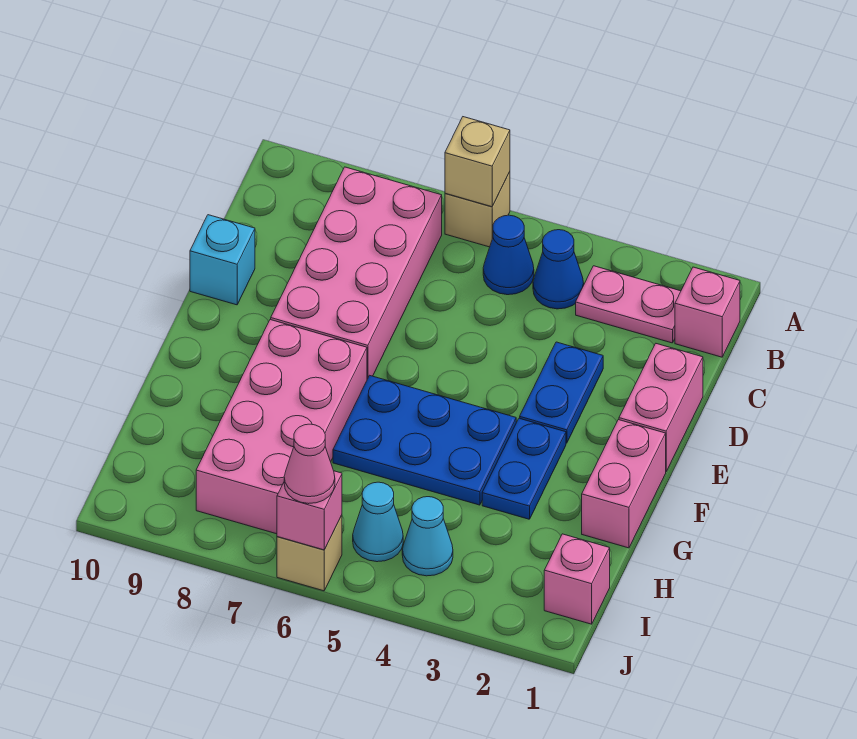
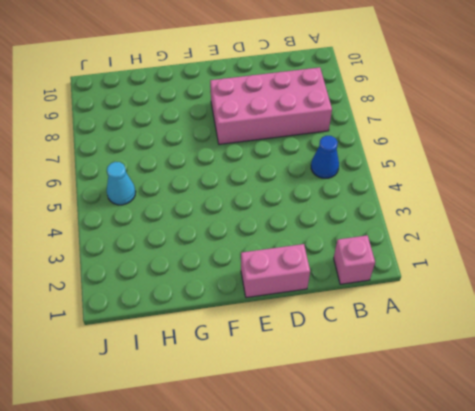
none -> tan 1x1 brick [445,172,510,247]
none -> pink 1x2 plate [576,266,681,343]
none -> blue 1x1 cone [533,230,584,309]

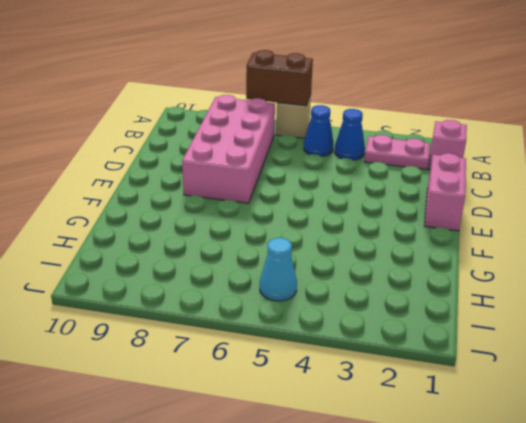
brown 1x2 brick [246,50,313,106] -> tan 1x1 brick [445,117,510,207]
none -> blue 1x2 plate [520,342,603,443]
none -> cyan 1x1 brick [190,215,255,305]
none -> pink 1x2 brick [582,420,666,548]

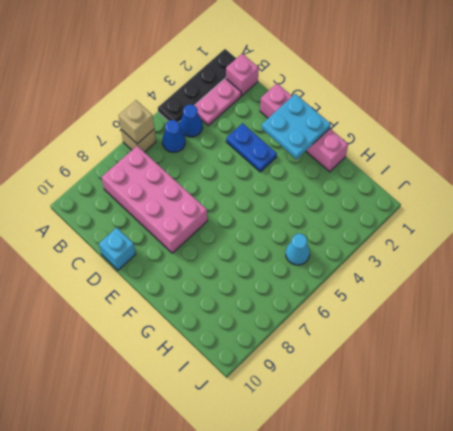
black 1x4 plate [158,49,236,122] -> none
cyan 2x2 plate [261,94,331,159] -> none
none -> blue 1x2 plate [482,418,566,519]
none -> blue 2x3 plate [333,375,516,505]
none -> pink 2x4 brick [196,320,367,534]

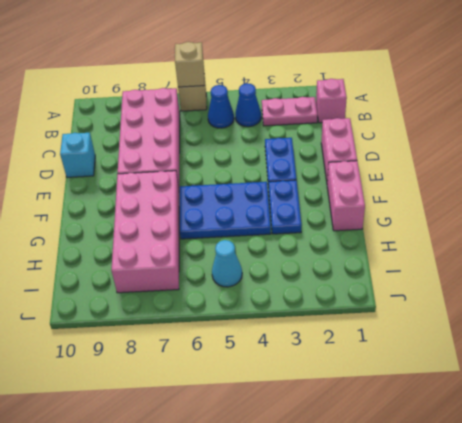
none -> pink 1x1 brick [544,534,610,624]
none -> cyan 1x1 cone [402,497,453,576]
none -> tan 1x1 brick [277,515,342,591]

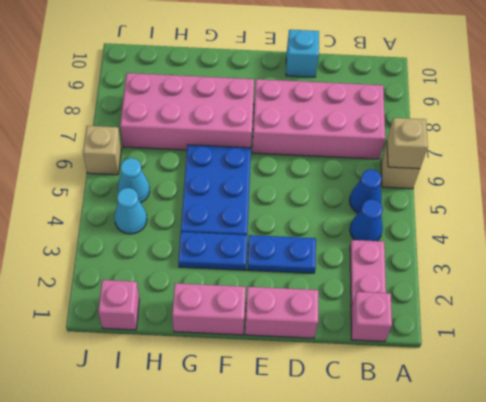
none -> pink 1x1 brick [277,471,342,550]
none -> pink 1x1 cone [284,424,335,504]

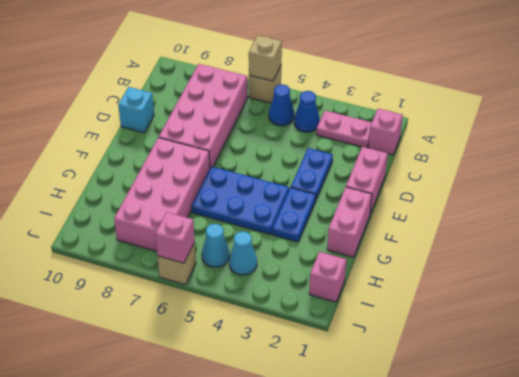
none -> pink 1x1 cone [284,424,335,504]

